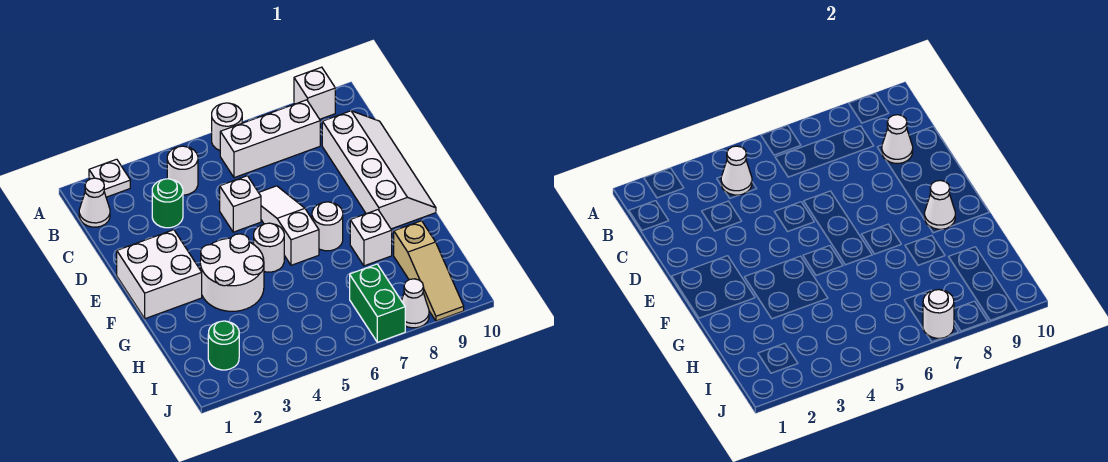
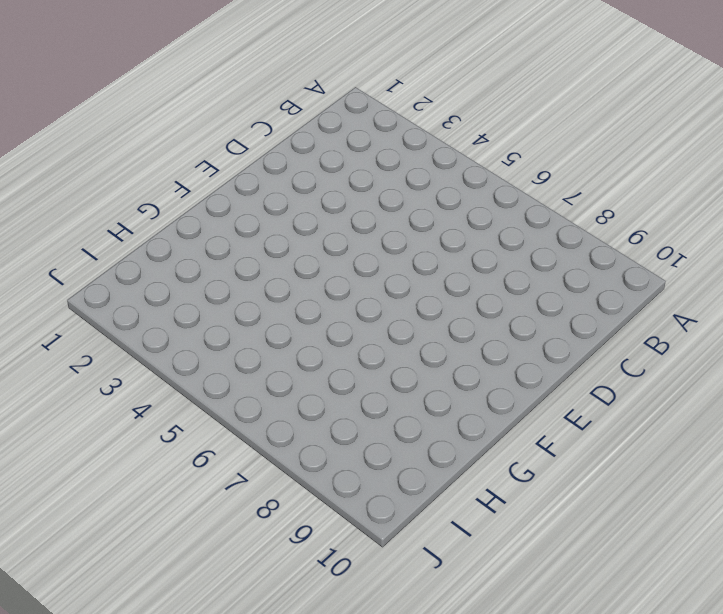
none -> white 1x1 plate [89,159,130,197]
none -> white 1x1 round brick [212,103,242,151]
none -> white 1x1 brick [294,67,335,119]

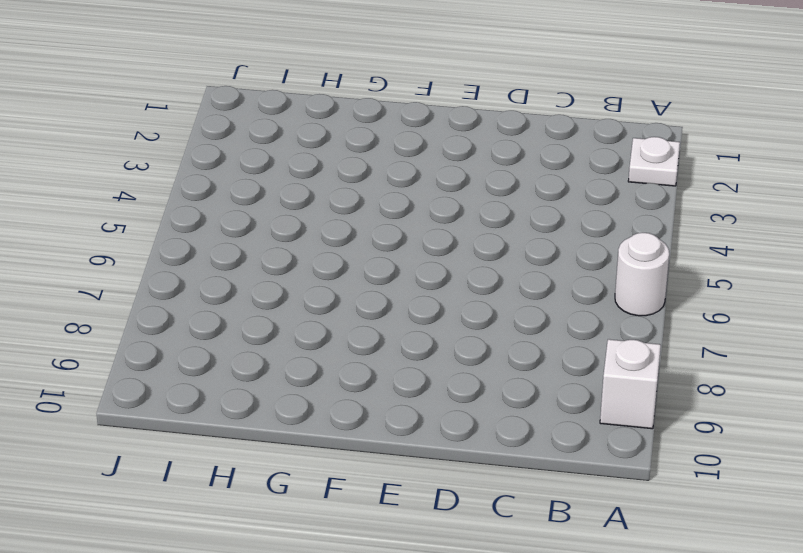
none -> white 1x1 cone [79,178,110,227]
none -> white 1x1 round brick [167,146,198,195]
none -> white 1x3 brick [220,100,320,178]

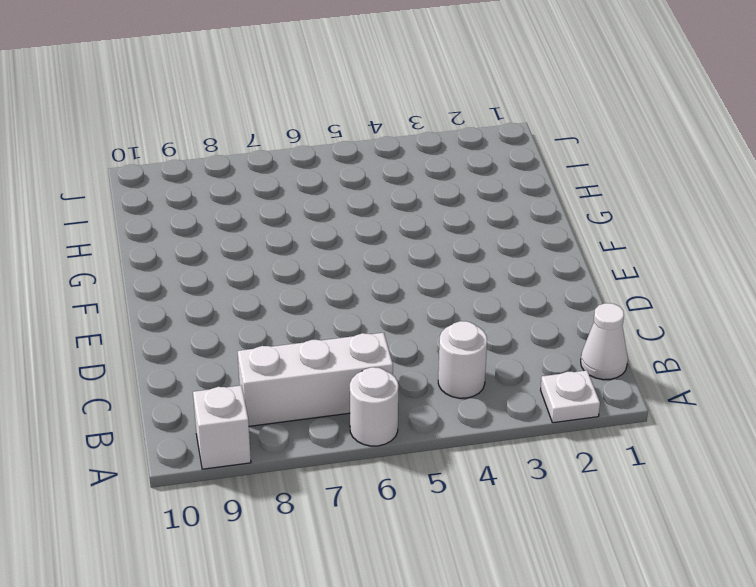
none -> green 1x1 round brick [152,179,183,228]
none -> white 2x4 slope [322,111,436,229]
none -> white 1x1 brick [220,176,261,232]

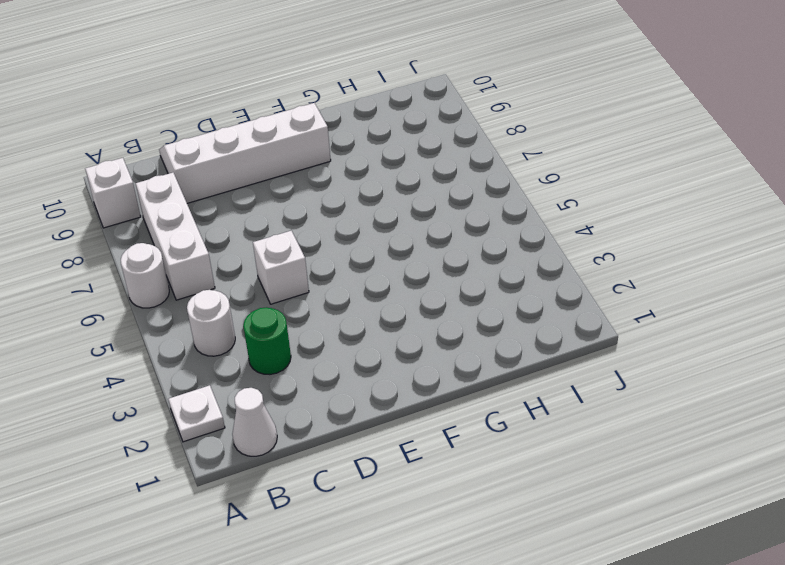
none -> white 1x3 slope [259,186,319,265]
none -> white 2x2 brick [117,230,202,319]
none -> white 2x2 round brick [200,234,264,311]

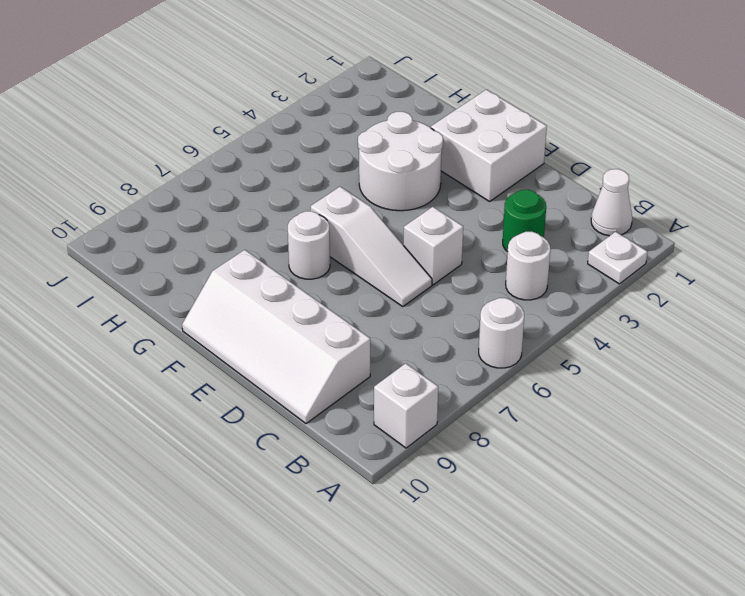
none -> white 1x3 brick [220,100,320,178]
none -> white 1x1 round brick [254,223,284,272]
none -> white 1x1 brick [350,210,392,266]

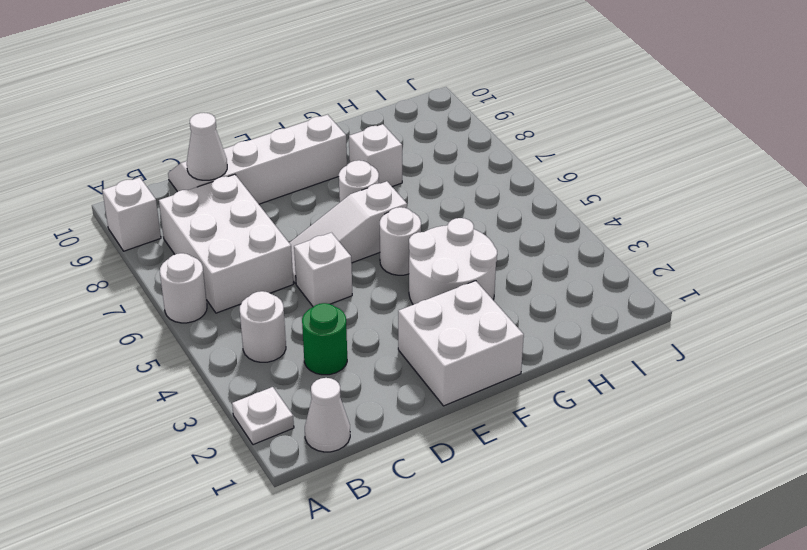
white 2x3 brick [159,174,293,313] -> white 1x3 brick [220,100,320,178]
none -> tan 1x3 slope [394,221,464,321]
none -> green 1x1 round brick [208,321,239,370]
none -> green 1x2 brick [350,264,405,342]

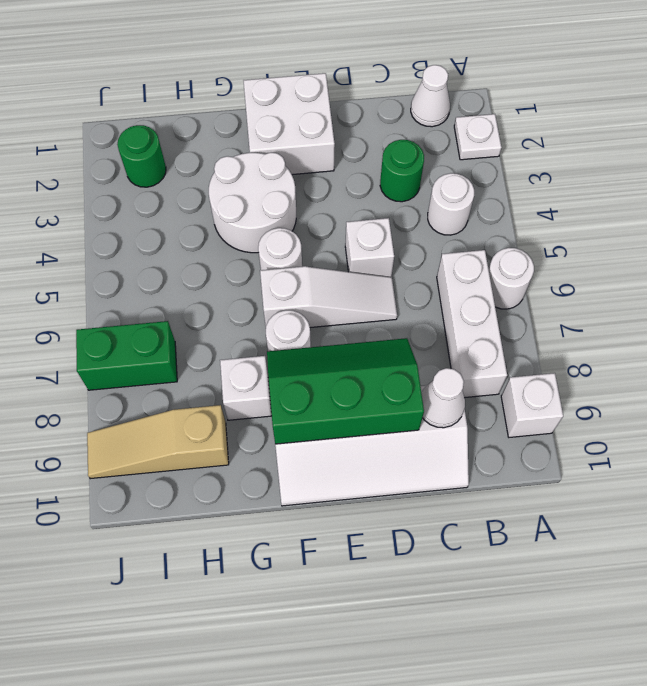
green 2x3 slope [267,338,424,444] -> white 1x1 cone [925,180,955,229]
none -> white 1x1 cone [402,279,429,328]
none -> white 1x1 cone [721,146,752,195]
none -> white 1x1 round brick [923,290,954,339]

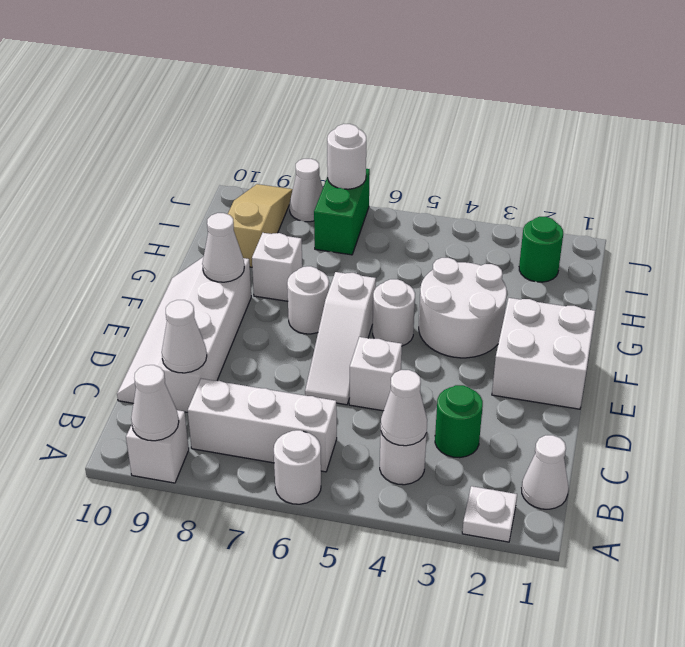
white 1x1 cone [131,365,179,441] -> none

